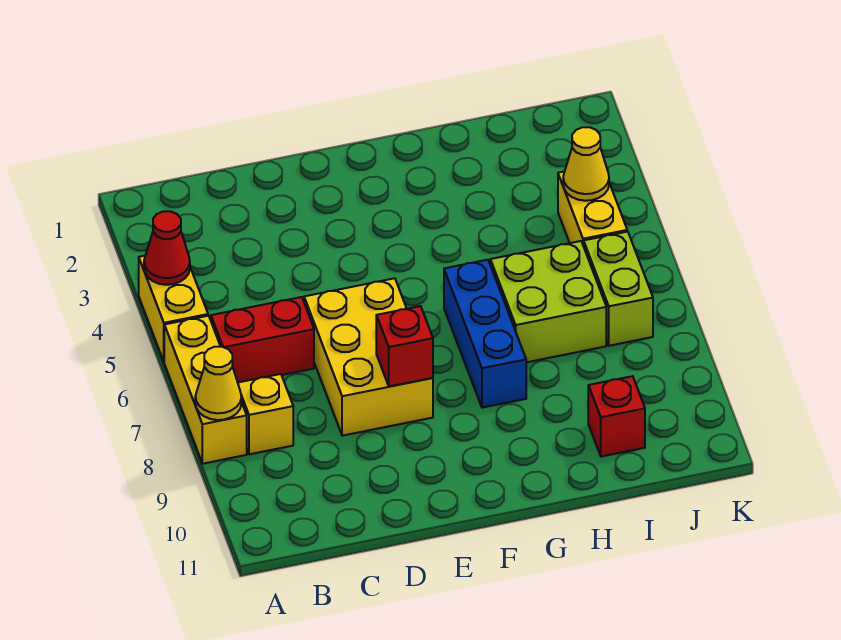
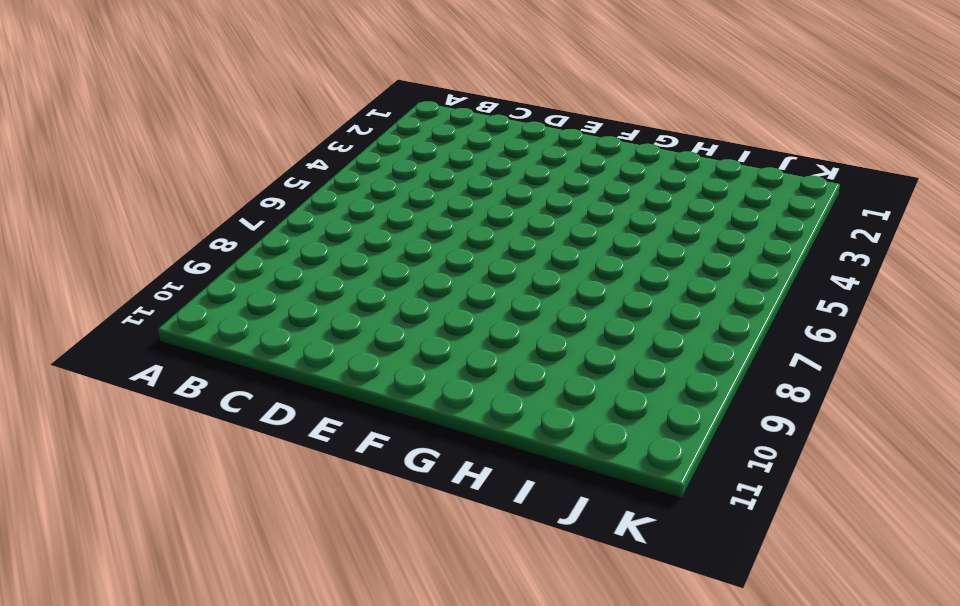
none -> yellow 1x2 brick [139,256,208,361]
none -> yellow 1x3 brick [164,316,247,464]
none -> red 1x2 brick [211,297,314,382]

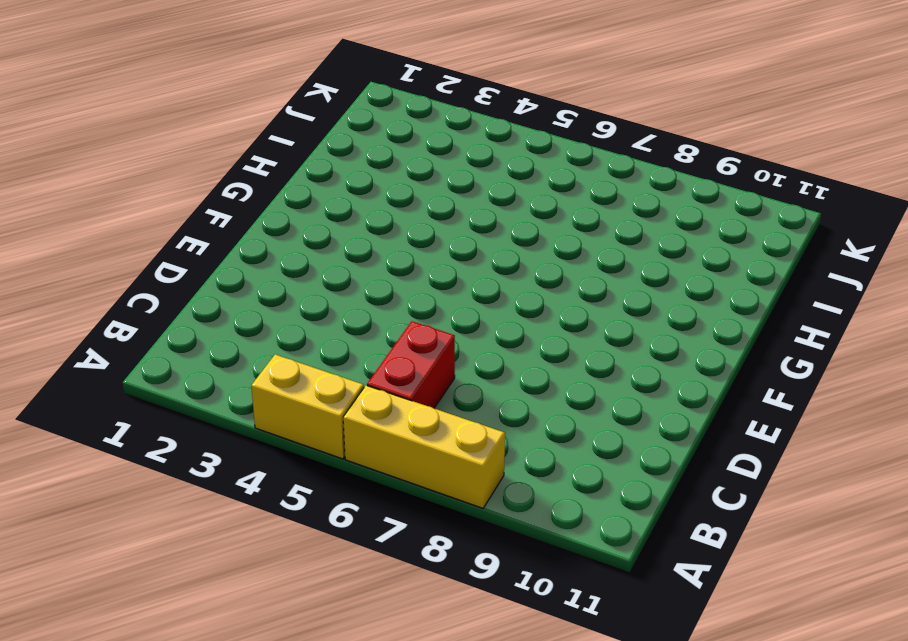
none -> yellow 1x1 brick [238,374,293,454]
none -> yellow 2x3 brick [304,278,433,436]
none -> blue 1x3 brick [444,260,526,408]

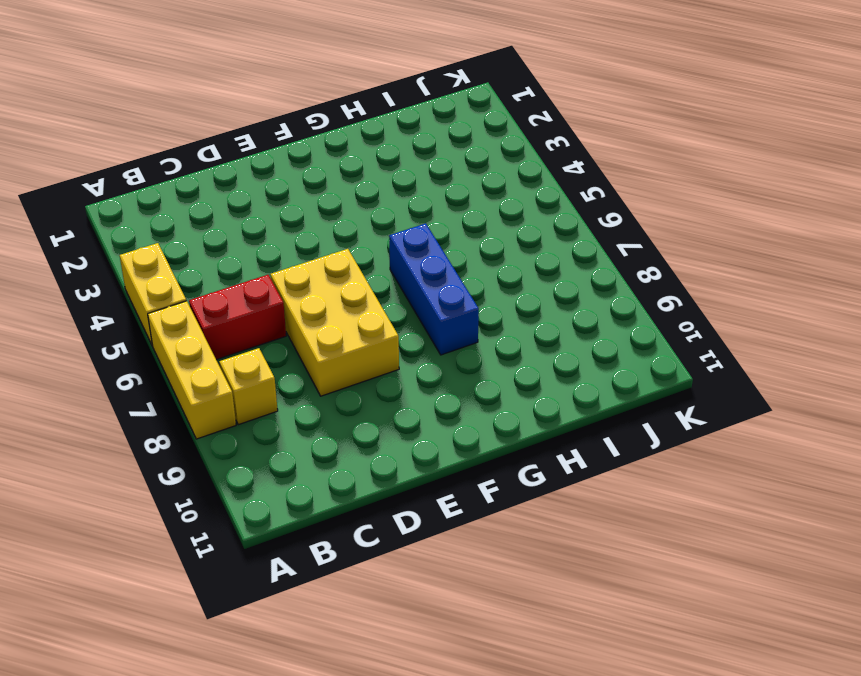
none -> lime 2x2 brick [490,241,606,362]
none -> red 1x1 brick [588,376,645,457]
none -> yellow 1x2 brick [558,171,627,246]

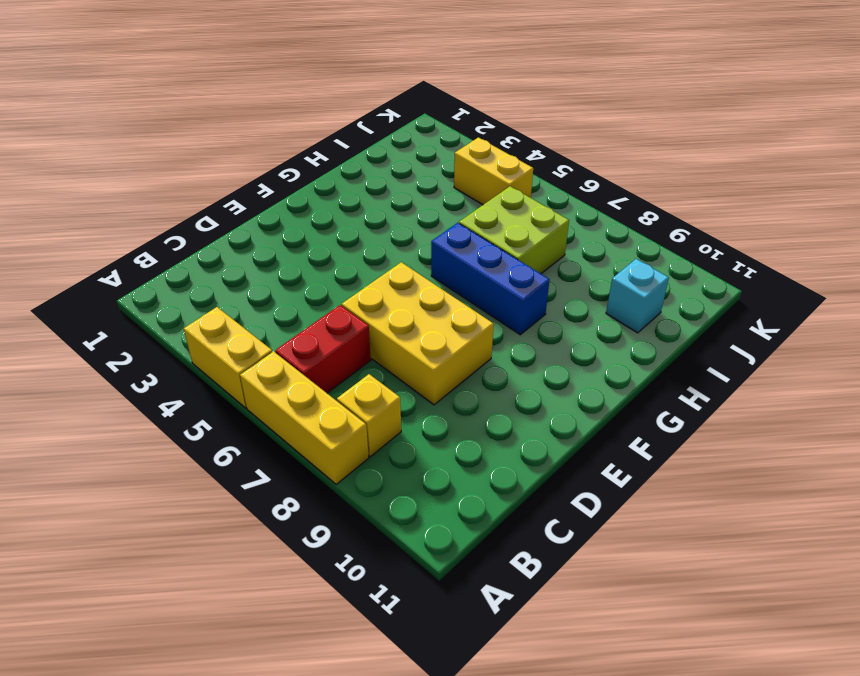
cyan 1x1 brick [606,259,669,333] -> red 1x1 brick [588,376,645,457]
none -> lime 1x2 brick [584,232,653,346]
none -> red 1x1 cone [144,211,190,285]
none -> yellow 1x1 cone [195,347,241,420]

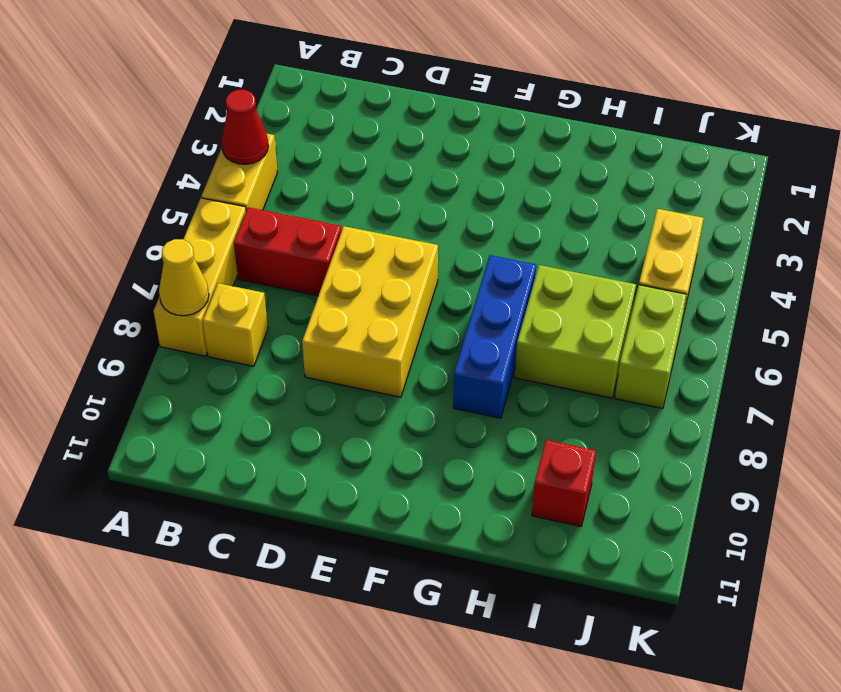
none -> red 1x1 brick [376,306,433,386]
none -> yellow 1x1 cone [563,127,609,201]

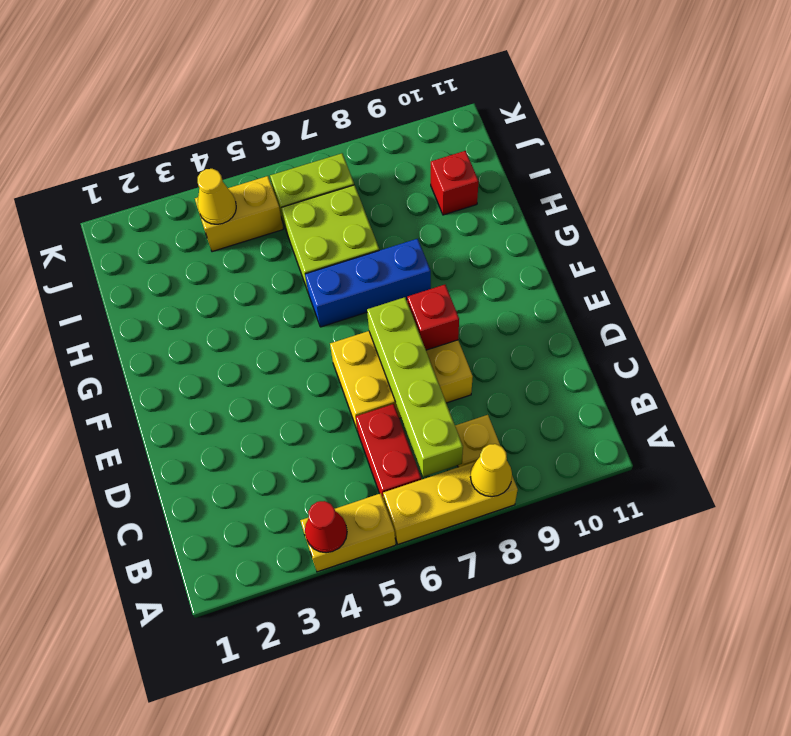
lime 1x4 brick [367,297,463,477] -> none

